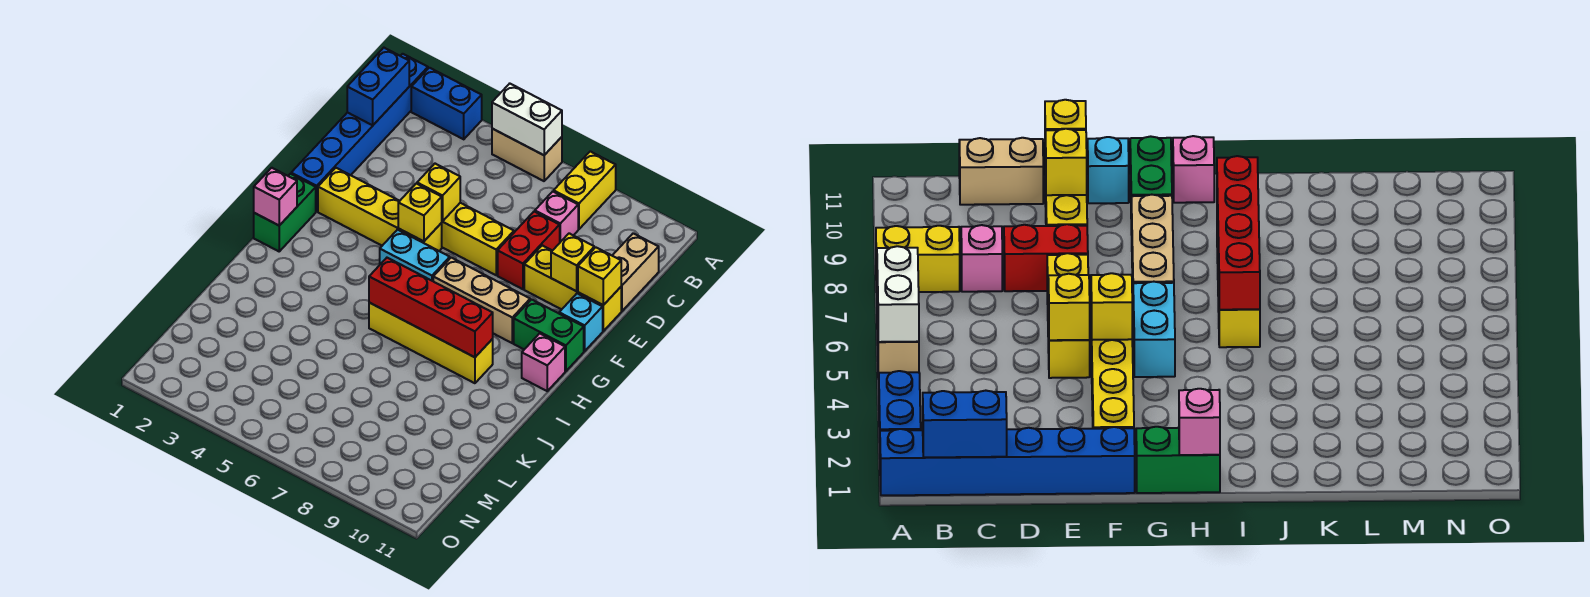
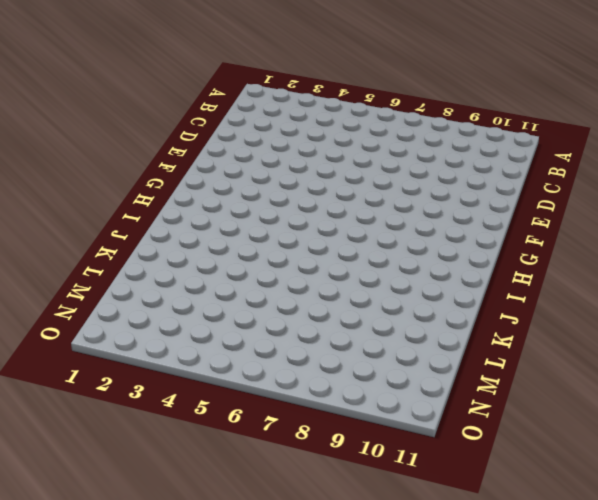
none -> blue 1x6 brick [291,54,428,211]
none -> blue 1x2 brick [411,68,482,139]
none -> tan 1x2 brick [492,129,562,181]

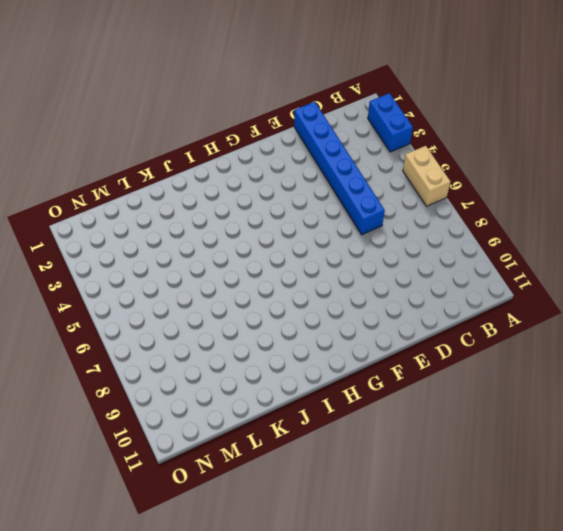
blue 1x6 brick [294,102,385,235] -> blue 1x6 brick turned to [291,54,428,211]
none -> yellow 1x2 brick [554,151,616,229]
none -> pink 1x1 brick [535,192,578,242]
none -> tan 1x2 brick [612,233,659,311]

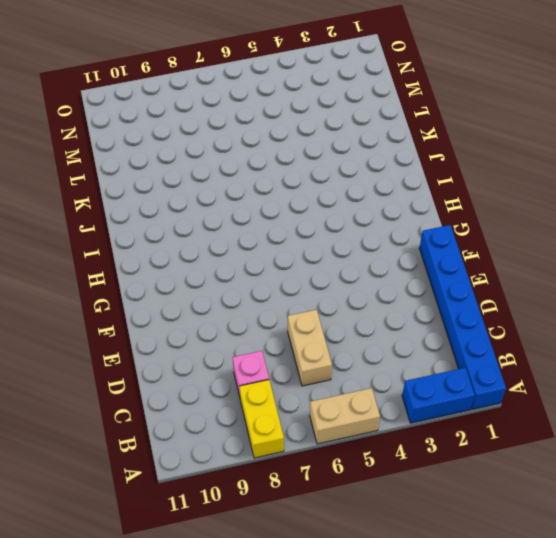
tan 1x2 brick [288,310,332,386] -> tan 1x2 brick moved to [612,233,659,311]
none -> red 1x2 brick [498,212,560,289]
none -> yellow 1x3 brick [442,203,514,275]
none -> yellow 1x3 brick [524,245,621,331]

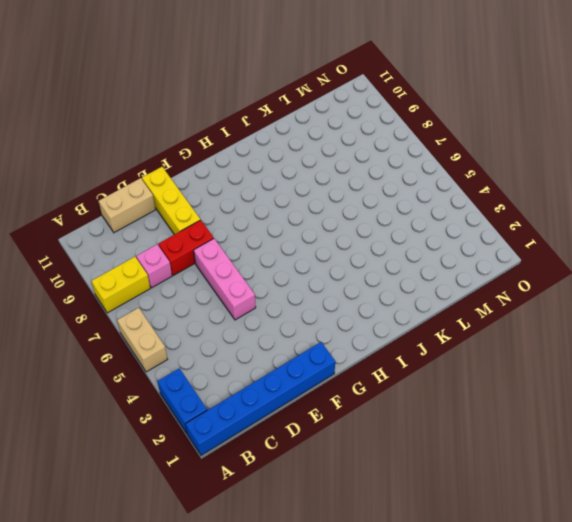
pink 1x3 brick [194,239,256,320] -> yellow 1x3 brick [442,203,514,275]
none -> yellow 1x4 brick [318,168,442,251]
none -> cyan 1x1 brick [559,293,603,351]
none -> green 1x2 brick [254,174,316,251]

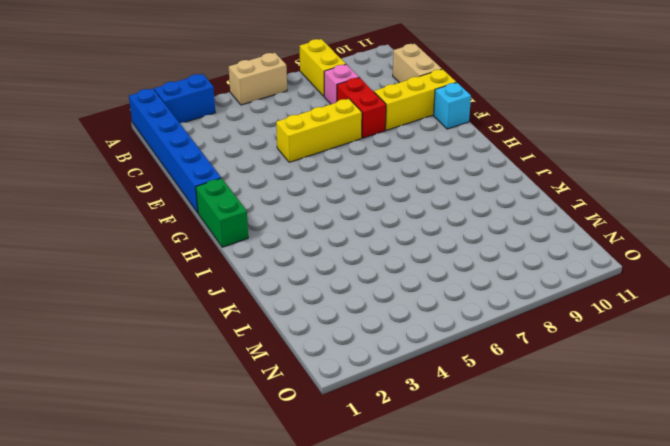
none -> yellow 1x4 brick [318,168,442,251]
none -> cyan 1x2 brick [380,230,450,281]
none -> tan 1x3 brick [433,258,530,343]

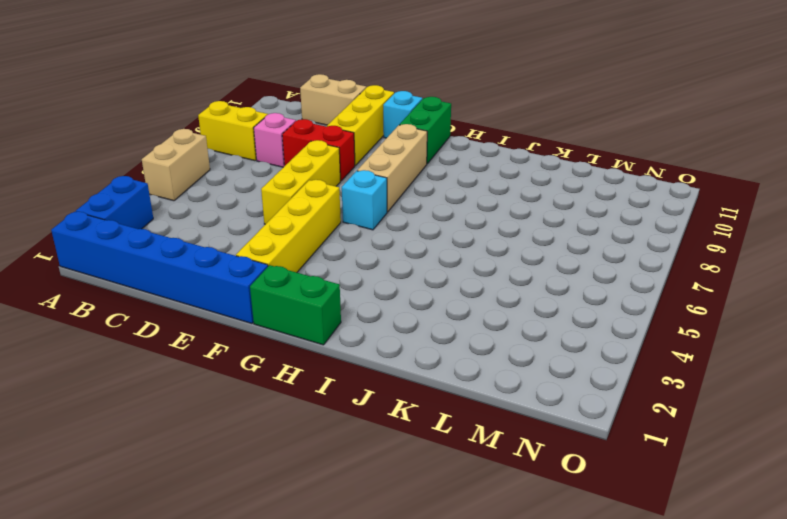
cyan 1x1 brick [342,170,387,230] -> cyan 1x2 brick [380,230,450,281]
none -> pink 1x1 brick [522,333,565,391]
none -> yellow 1x4 brick [369,303,493,383]
none -> white 1x2 brick [492,84,562,155]

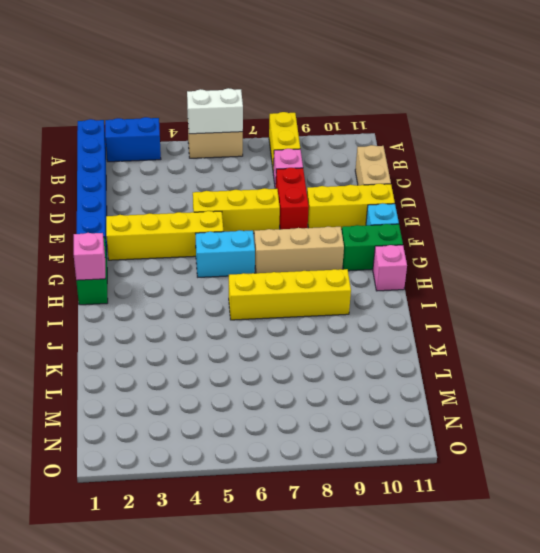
none -> blue 1x2 brick [347,48,409,125]
none -> yellow 1x1 brick [417,164,460,221]
none -> yellow 1x1 brick [551,233,594,291]

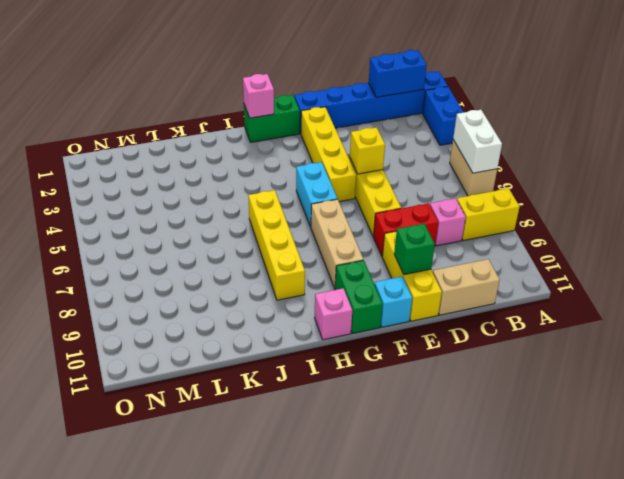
green 1x1 brick [394,224,435,275] -> yellow 1x1 brick [551,233,594,291]
none -> yellow 1x1 brick [578,247,621,305]
none -> yellow 1x1 brick [398,184,442,241]
none -> red 1x4 brick [369,258,493,357]

